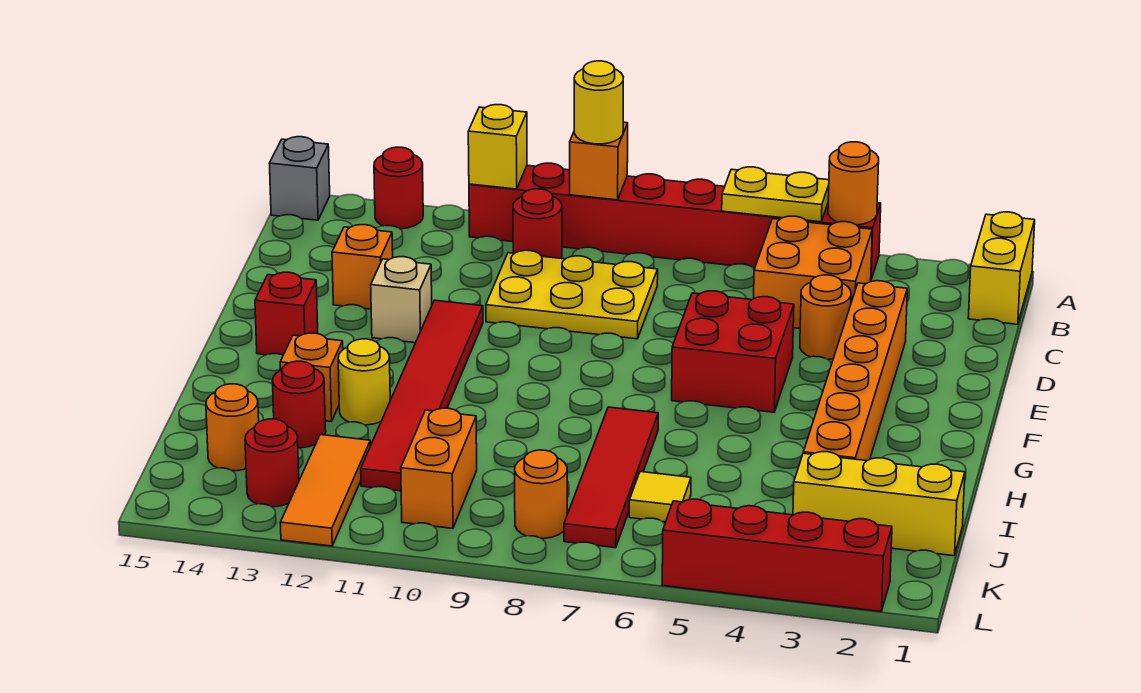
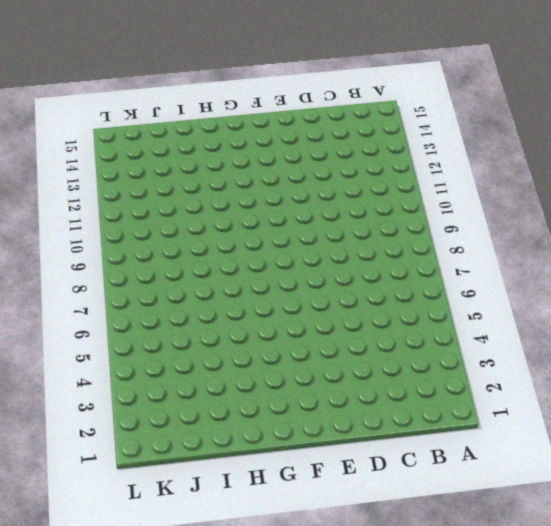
none -> yellow 1x2 brick [968,212,1035,324]
none -> red 1x8 brick [469,163,881,279]
none -> red 1x1 round brick [374,147,423,229]
none -> grey 1x1 brick [269,137,330,220]

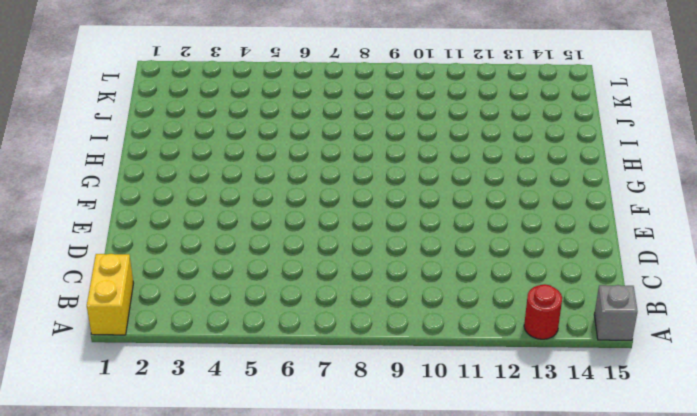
none -> red 1x8 brick [469,163,881,279]
none -> orange 2x2 brick [754,216,872,329]
none -> red 1x1 round brick [513,189,562,259]
none -> yellow 2x3 plate [486,250,658,339]

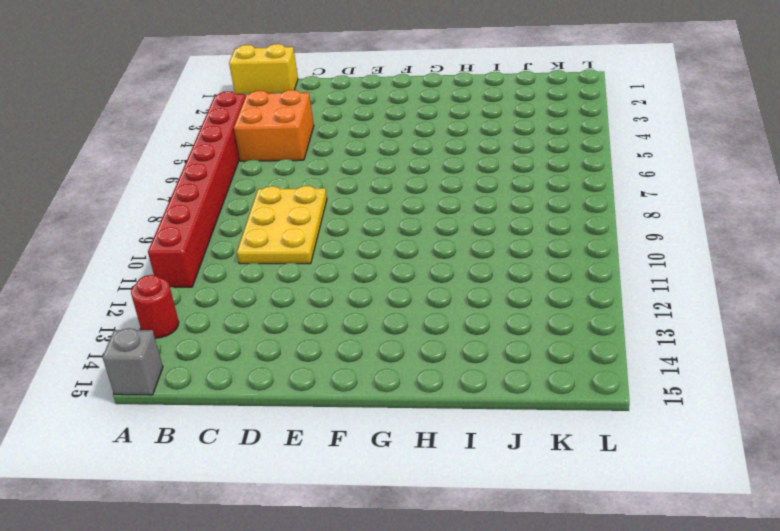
none -> red 1x1 round brick [513,189,562,259]
none -> orange 1x6 brick [803,281,907,461]
none -> orange 1x1 round brick [800,275,851,359]
none -> orange 1x1 brick [332,225,393,309]

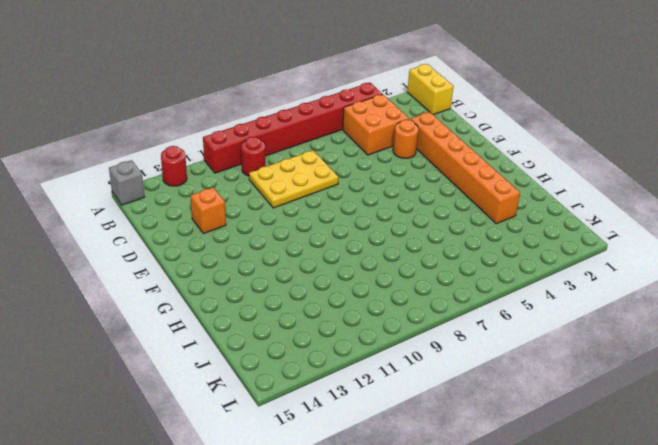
none -> red 2x2 brick [672,291,794,412]
none -> red 1x6 tile [361,300,483,491]
none -> tan 1x1 brick [371,257,432,343]
none -> red 1x1 brick [255,272,318,355]

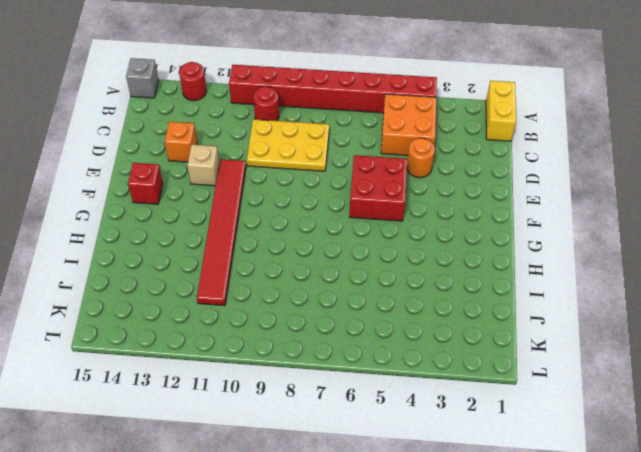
none -> orange 1x6 brick [803,281,907,461]
none -> red 1x4 tile [564,407,658,548]
none -> yellow 1x1 round brick [338,339,390,425]
none -> orange 1x1 brick [280,333,343,421]

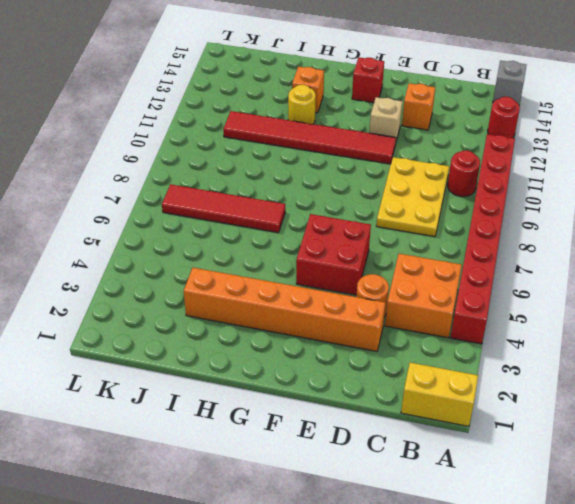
none -> red 1x1 round brick [272,361,326,448]
none -> yellow 1x3 brick [793,452,965,556]
none -> yellow 1x1 tile [629,472,691,522]
none -> orange 1x2 brick [401,408,477,528]

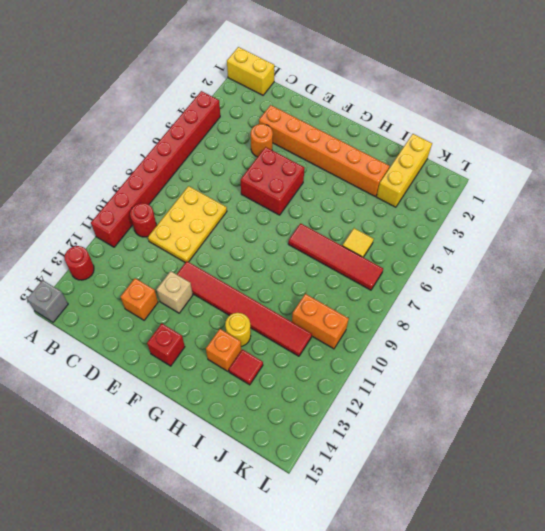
red 1x1 tile [229,350,263,385] -> red 1x1 round brick [272,361,326,448]
none -> orange 2x2 brick [754,216,872,329]
none -> orange 1x3 tile [280,435,370,546]
none -> orange 1x1 round brick [206,384,259,471]
none -> orange 1x1 round brick [515,450,567,539]

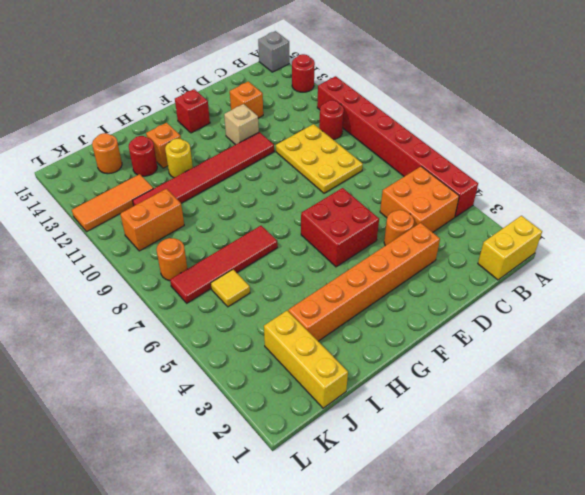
none -> red 1x1 round brick [245,419,299,507]
none -> red 1x4 brick [662,499,892,611]
none -> orange 1x1 round brick [828,142,879,225]
none -> yellow 1x2 plate [722,167,829,222]

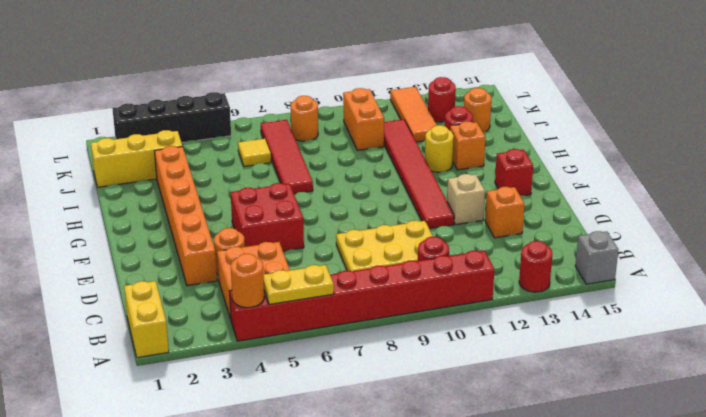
black 1x4 brick [112,92,231,143] -> red 1x4 brick [662,499,892,611]
none -> orange 1x1 brick [570,122,628,200]
none -> yellow 1x1 brick [468,105,527,189]
none -> yellow 1x1 round brick [574,61,623,144]

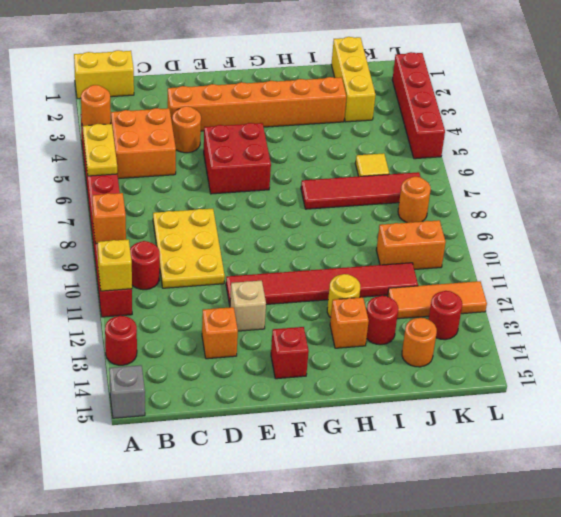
none -> yellow 1x1 round brick [574,61,623,144]

